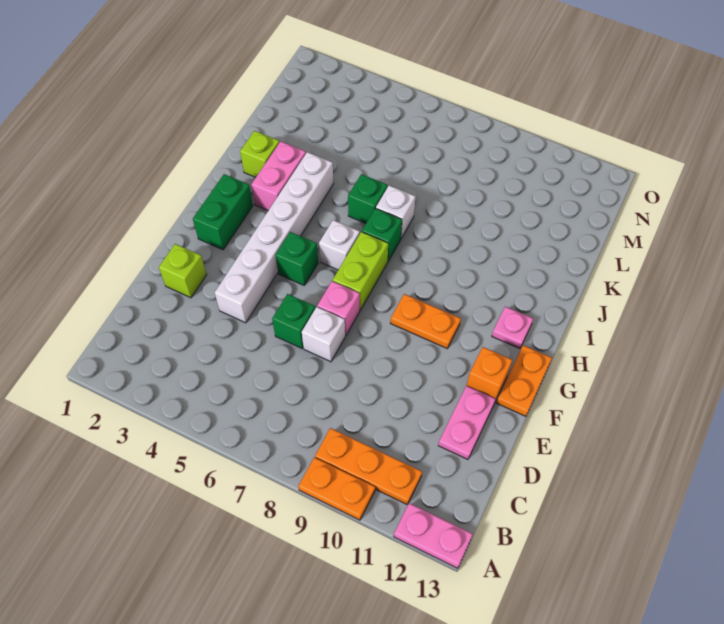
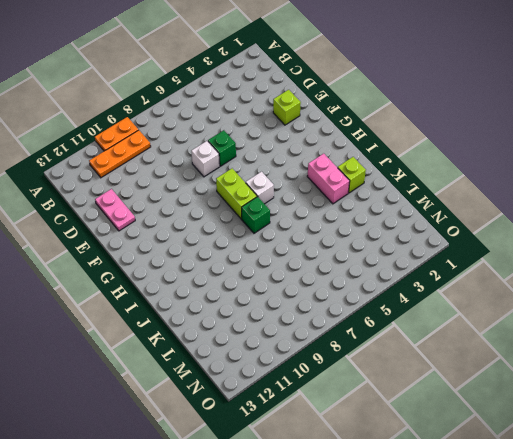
none -> pink 1x2 plate [394,503,473,568]
none -> white 1x6 brick [215,152,334,323]
none -> pink 1x1 brick [317,281,360,336]

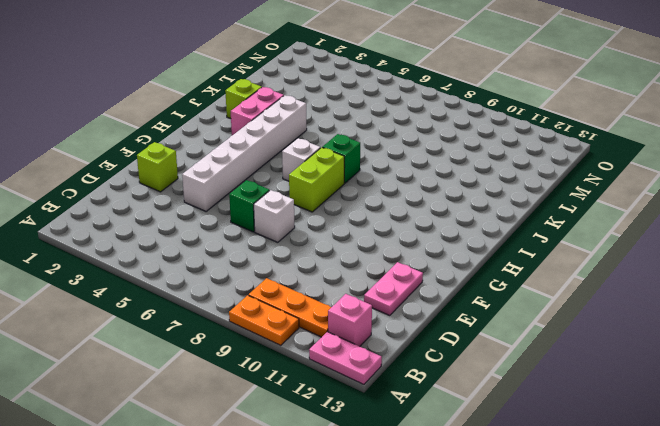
pink 1x1 brick [328,294,372,346] -> pink 1x1 brick moved to [317,281,360,336]
none -> orange 1x1 brick [467,347,512,401]
none -> orange 1x2 plate [497,345,552,416]
none -> green 1x2 brick [193,174,253,250]

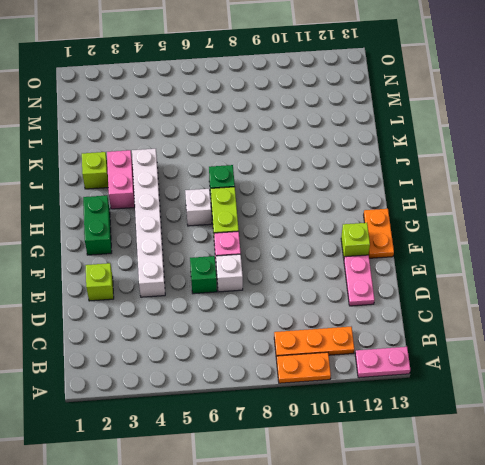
lime 1x1 brick [341,223,370,258] -> orange 1x1 brick [467,347,512,401]
none -> green 1x1 brick [275,232,318,285]
none -> orange 1x2 plate [390,294,461,349]
none -> pink 1x1 plate [492,307,533,349]

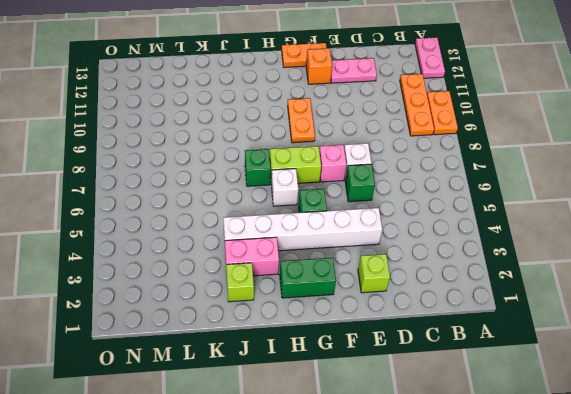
none -> pink 1x1 plate [492,307,533,349]
none -> green 1x1 brick [348,174,388,223]
none -> white 1x1 brick [376,185,415,238]

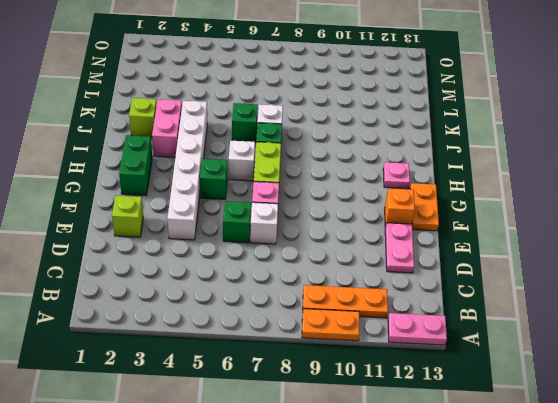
none -> orange 1x2 plate [390,294,461,349]

